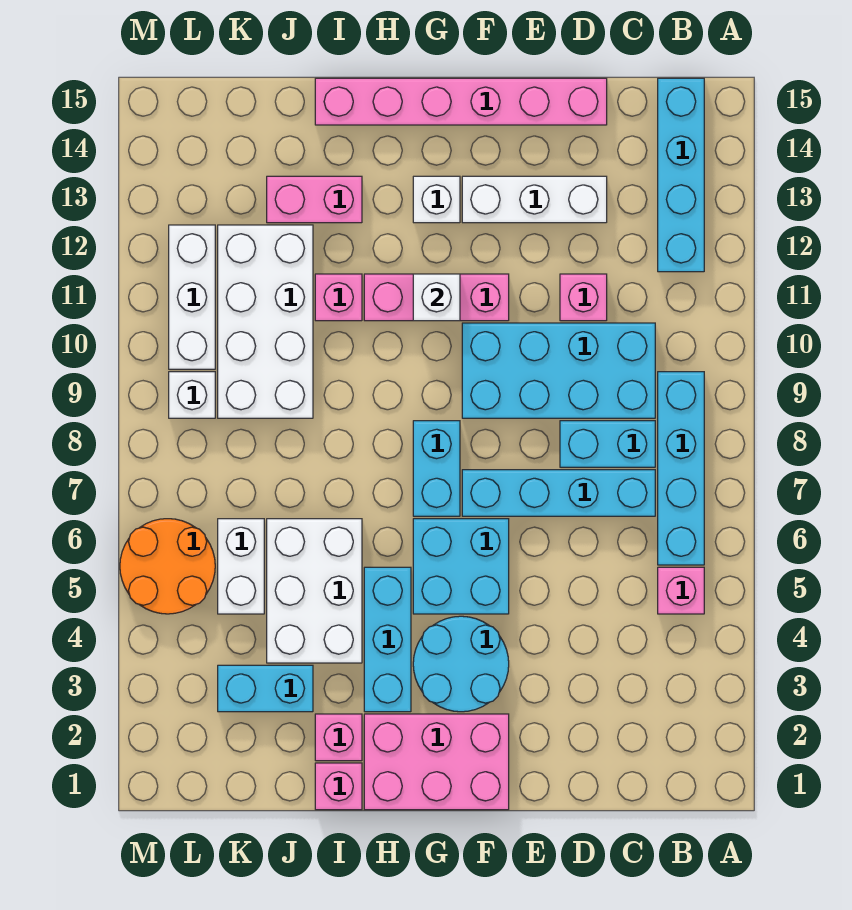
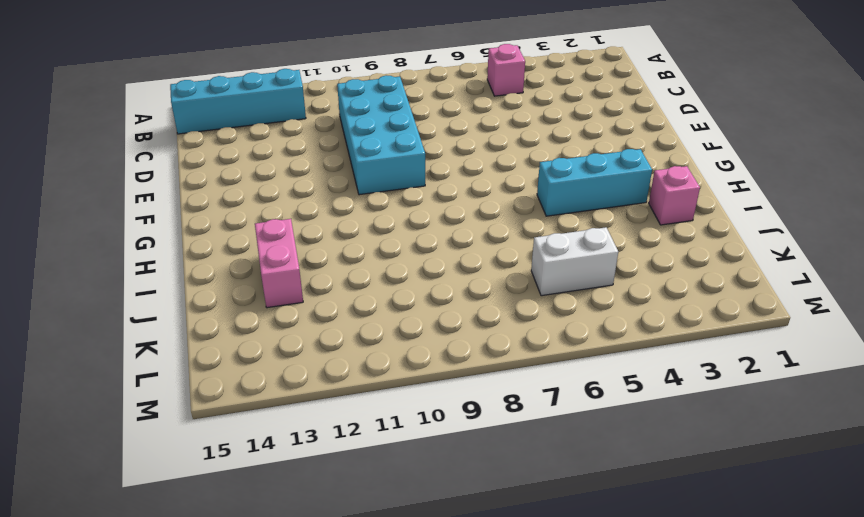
none -> cyan 1x4 brick [658,372,704,565]
none -> cyan 1x4 brick [462,470,655,516]
none -> cyan 1x2 brick [560,421,655,467]

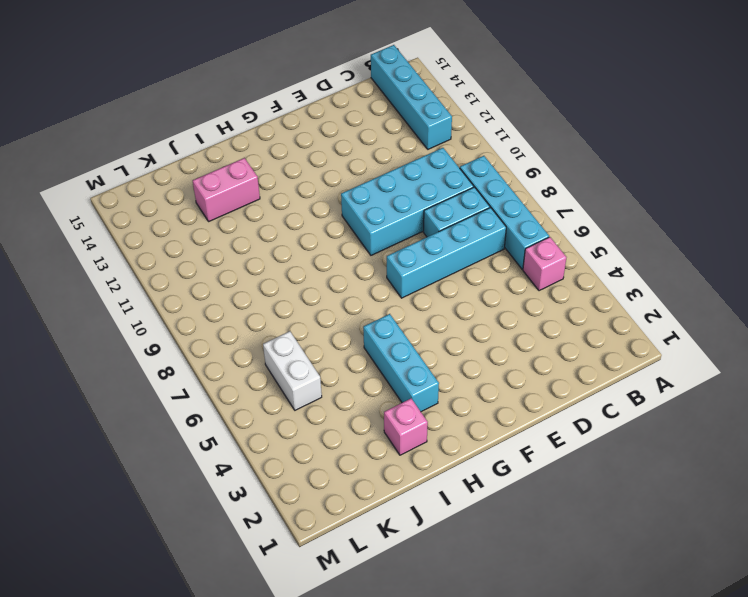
none -> pink 1x1 brick [560,274,607,321]
none -> white 1x3 brick [462,176,607,223]
none -> pink 1x6 brick [315,78,607,125]

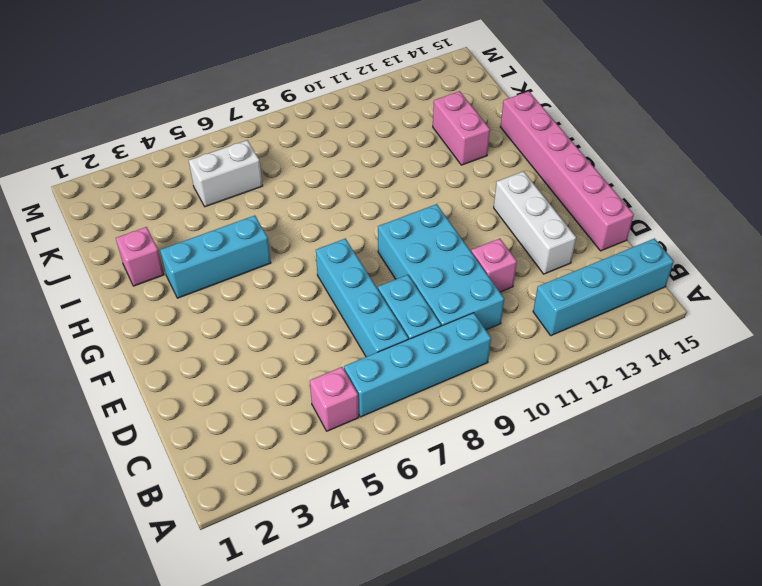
none -> pink 2x3 brick [364,714,509,810]
none -> cyan 2x2 round brick [413,616,509,712]
none -> cyan 2x2 brick [413,519,509,614]

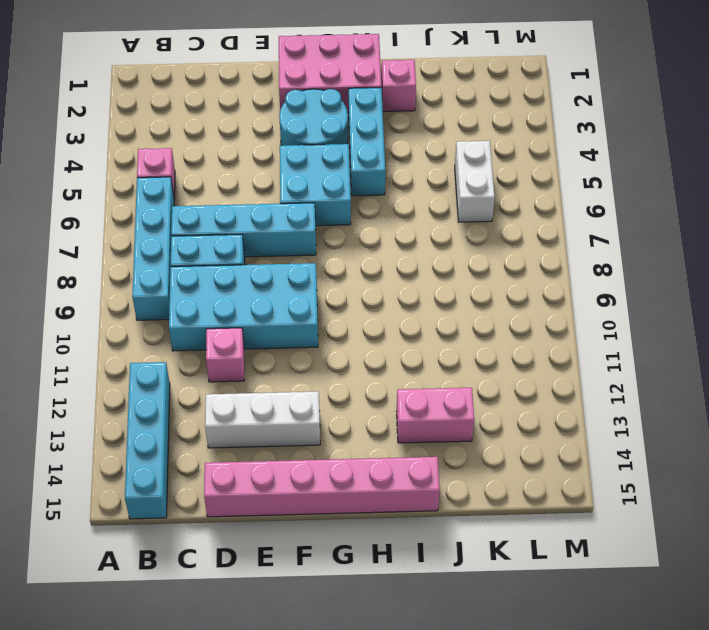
none -> pink 1x3 brick [364,274,509,321]
none -> cyan 1x2 brick [413,421,460,516]
none -> white 1x1 brick [413,176,460,223]

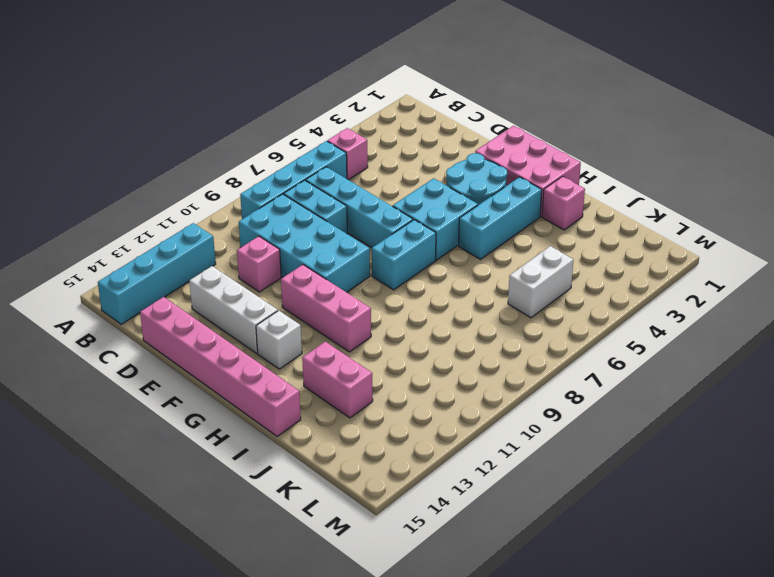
none -> pink 1x1 brick [315,763,362,810]
none -> white 2x3 brick [267,519,362,663]
none -> pink 1x1 brick [315,274,362,321]

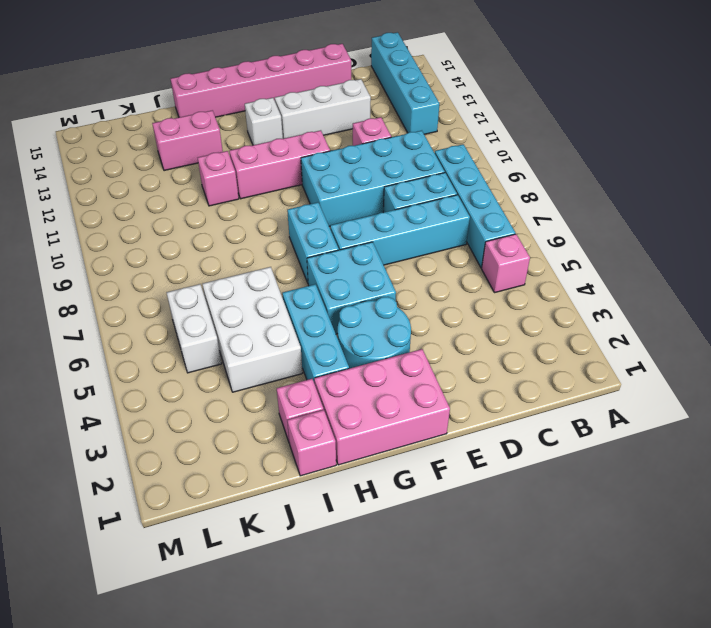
none -> cyan 1x2 brick [218,665,313,712]
none -> white 2x4 brick [218,225,313,418]
none -> orange 2x2 round brick [120,519,215,614]

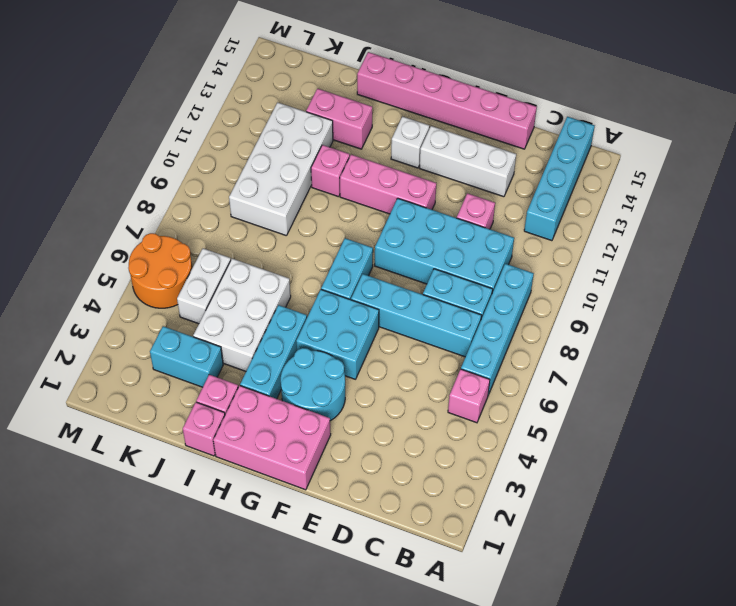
none -> white 1x1 brick [169,372,215,418]
none -> white 1x3 brick [169,225,215,369]
none -> white 1x1 brick [413,274,460,321]

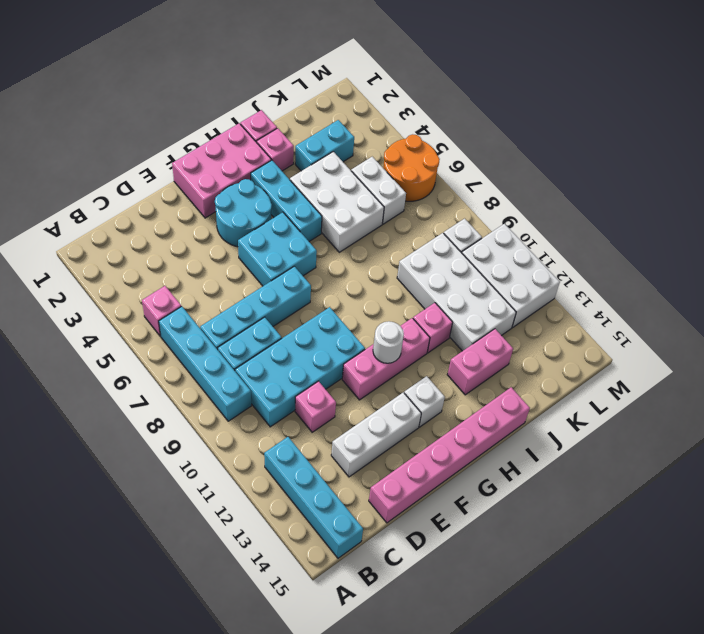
white 1x1 round brick [373,321,404,363] -> white 1x1 brick [413,274,460,321]
white 2x3 brick [462,224,560,327] -> white 1x3 brick [169,225,215,369]
none -> cyan 1x2 brick [413,421,460,516]

